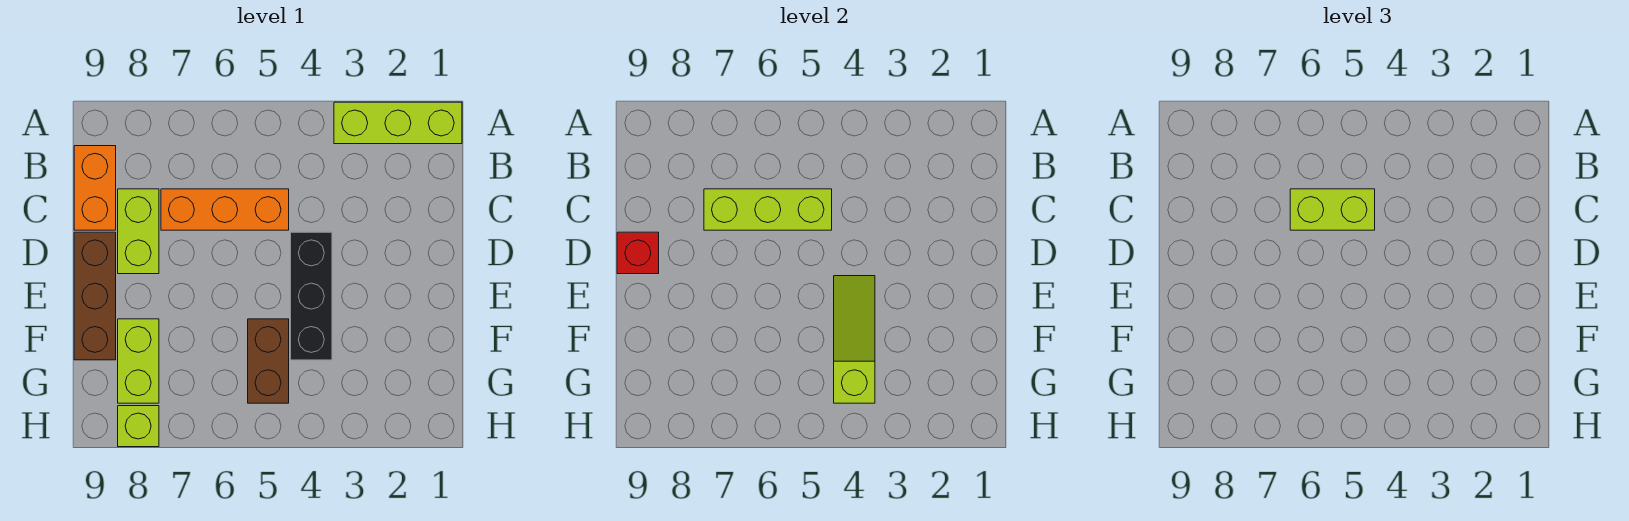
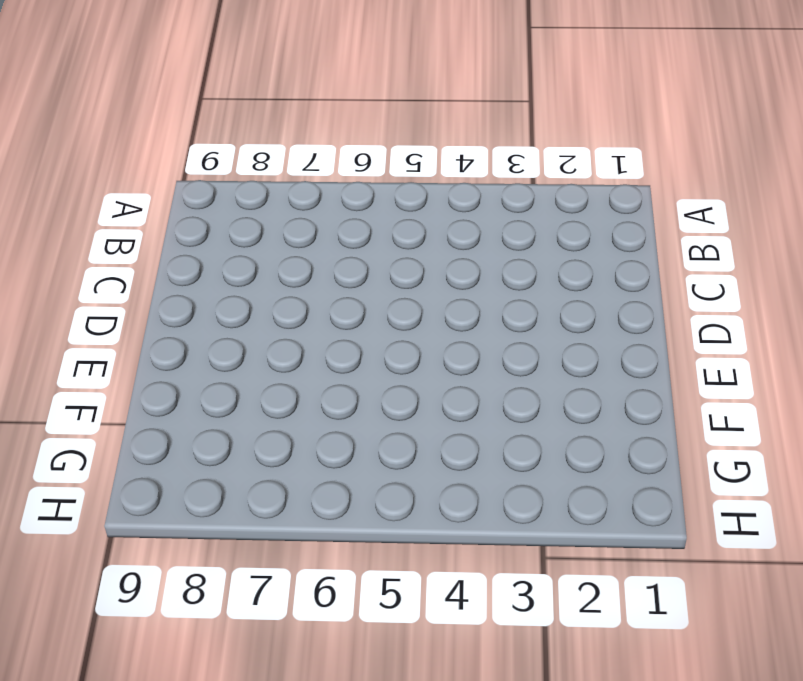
none -> lime 1x3 brick [334,102,462,144]
none -> orange 1x2 brick [74,146,116,230]
none -> orange 1x3 brick [161,189,289,230]

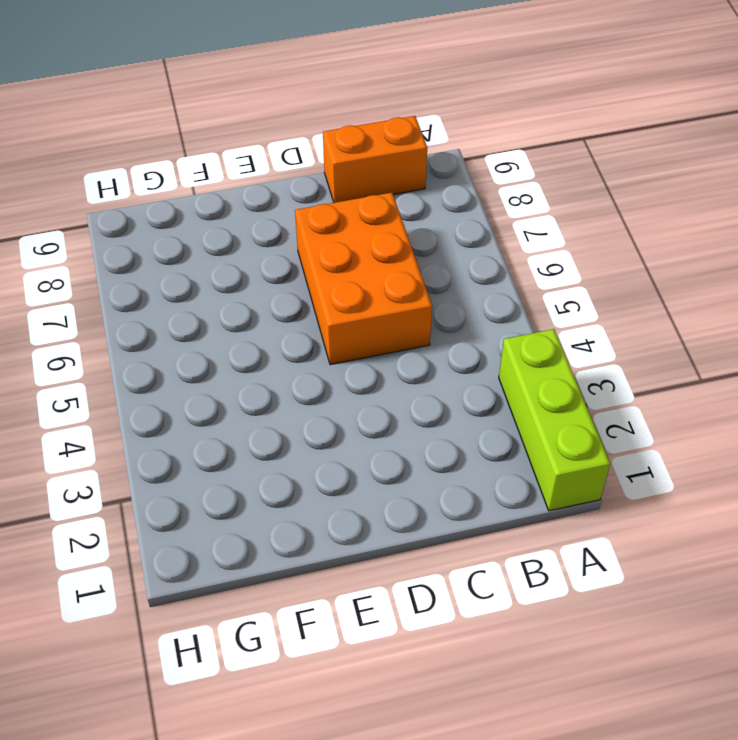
orange 2x3 brick [295,193,432,365] -> orange 1x3 brick [161,189,289,230]
none -> lime 1x2 brick [118,189,159,274]
none -> black 1x3 brick [291,232,332,360]
none -> brown 1x3 brick [74,232,116,360]

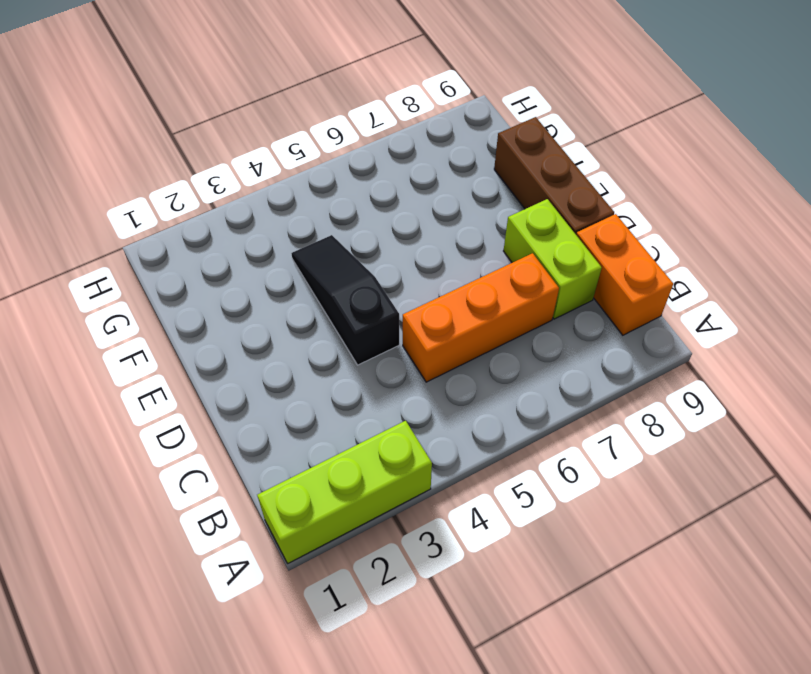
black 1x3 slope [291,235,399,365] -> black 1x3 brick [291,232,332,360]
none -> brown 1x2 brick [248,319,289,403]
none -> lime 1x2 brick [118,319,159,403]
none -> lime 1x1 brick [118,406,159,447]

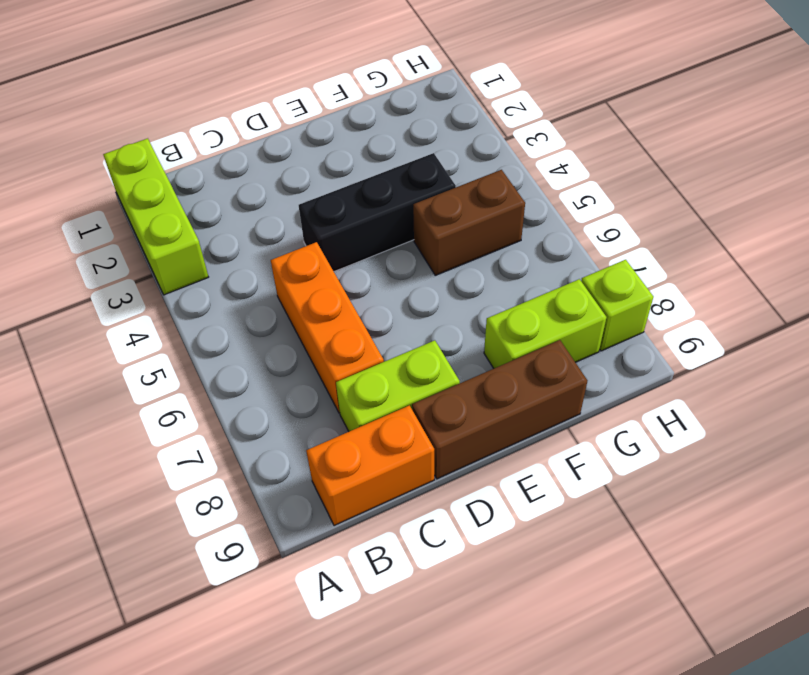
none -> lime 1x3 brick [704,189,832,230]
none -> red 1x1 brick [617,232,659,274]
none -> lime 1x3 slope [834,276,875,403]

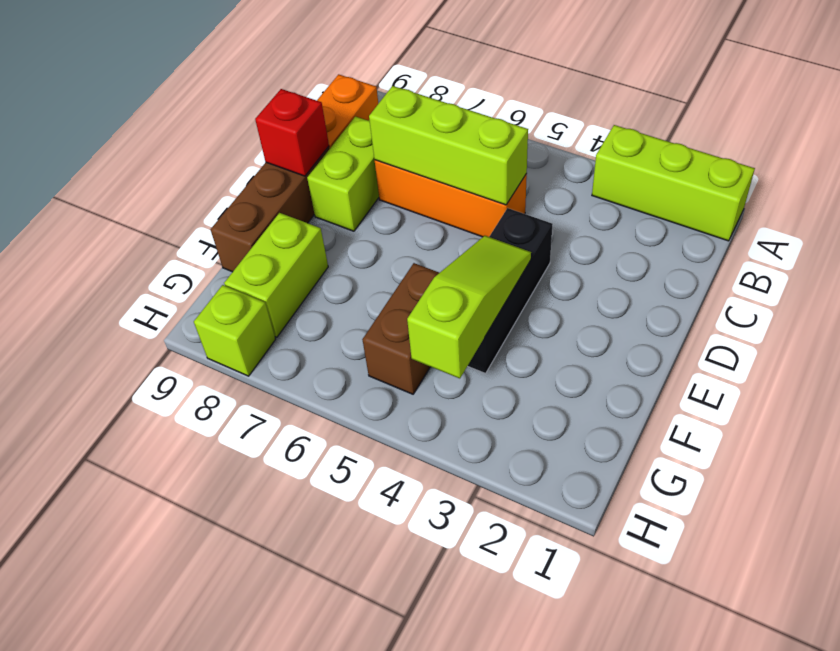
none -> lime 1x2 brick [1290,189,1375,230]

